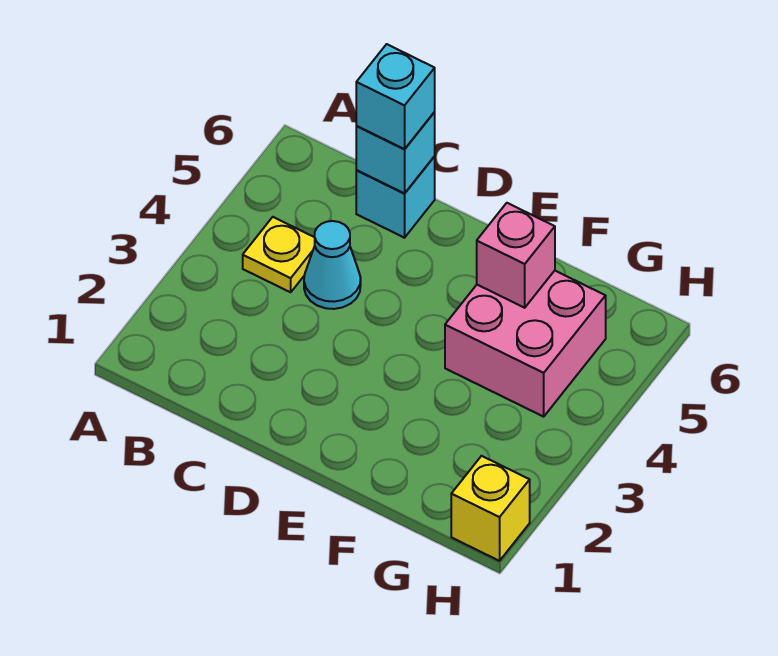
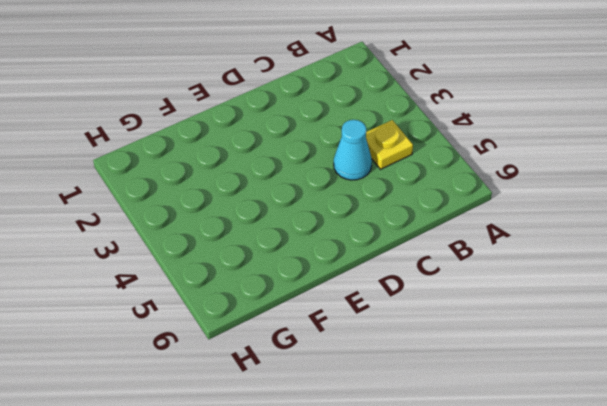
none -> cyan 1x1 brick [356,157,435,238]
none -> pink 2x2 brick [445,271,606,417]

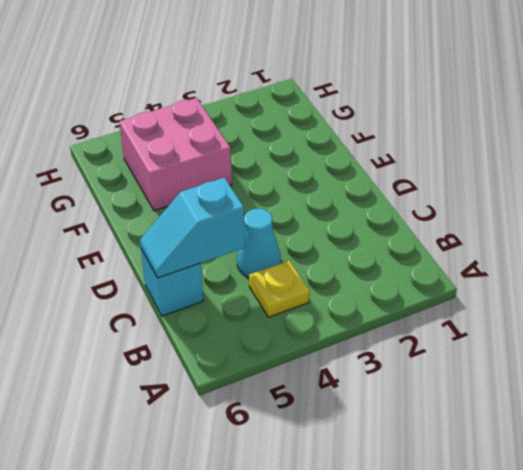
cyan 1x2 slope [140,178,245,278] -> cyan 1x1 brick [356,112,435,193]
none -> yellow 1x1 brick [451,456,530,561]
none -> pink 1x1 brick [477,203,555,308]

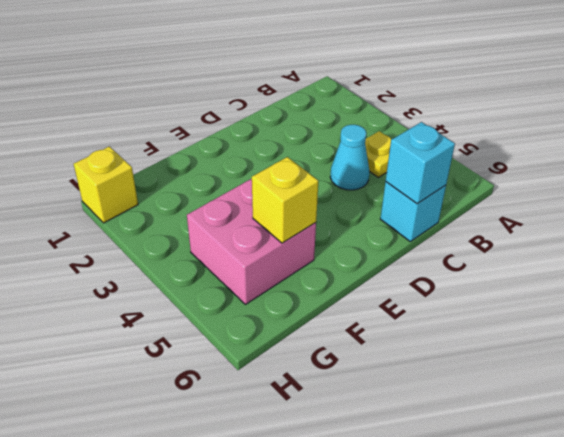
yellow 1x1 brick [252,157,318,243] -> pink 1x1 brick [477,203,555,308]
none -> cyan 1x1 brick [356,44,435,149]

